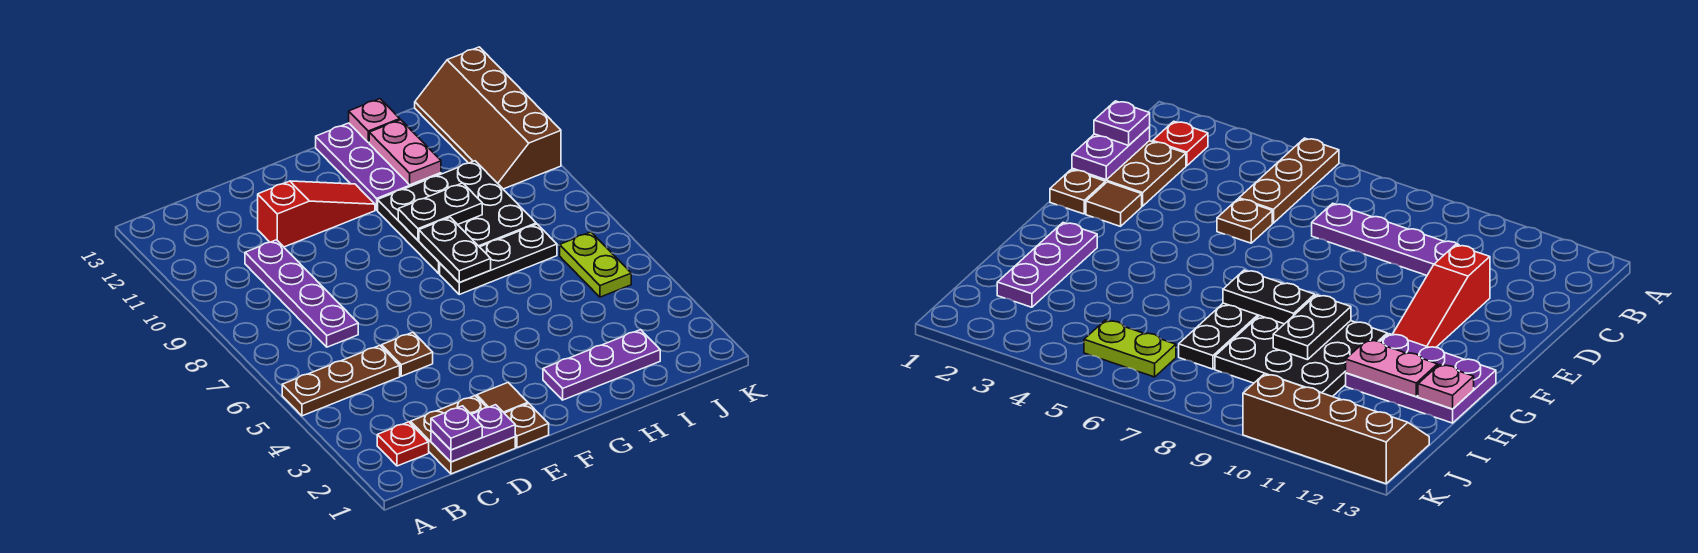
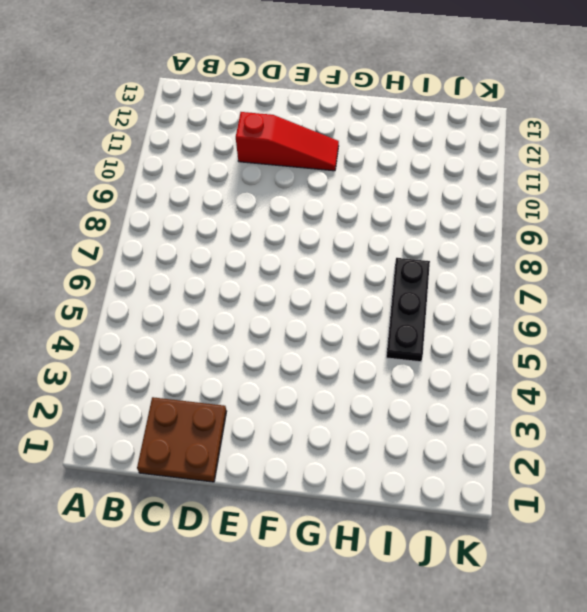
black 1x3 plate [386,258,430,362] -> black 1x3 plate turned to [440,224,557,294]
none -> brown 1x3 plate [282,346,400,416]
none -> red 1x1 plate [377,422,429,466]
none -> purple 1x4 plate [245,240,358,347]

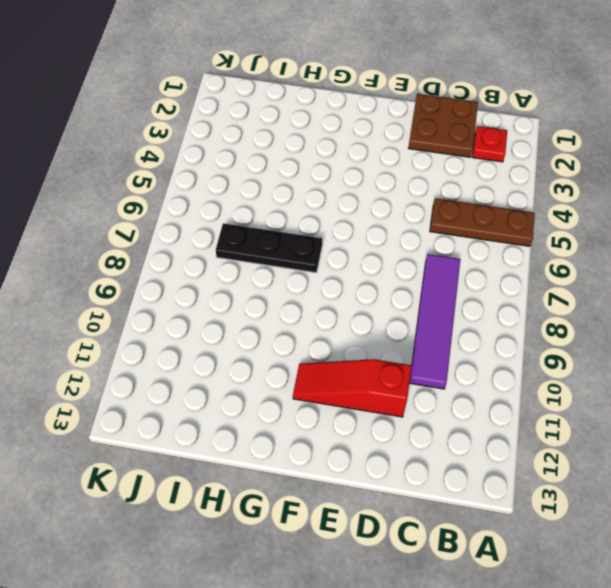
purple 1x4 tile [409,254,460,389] -> purple 1x4 plate [245,240,358,347]
none -> brown 1x1 plate [382,332,433,376]
none -> brown 1x1 plate [505,404,549,448]
none -> brown 1x1 tile [477,383,528,413]

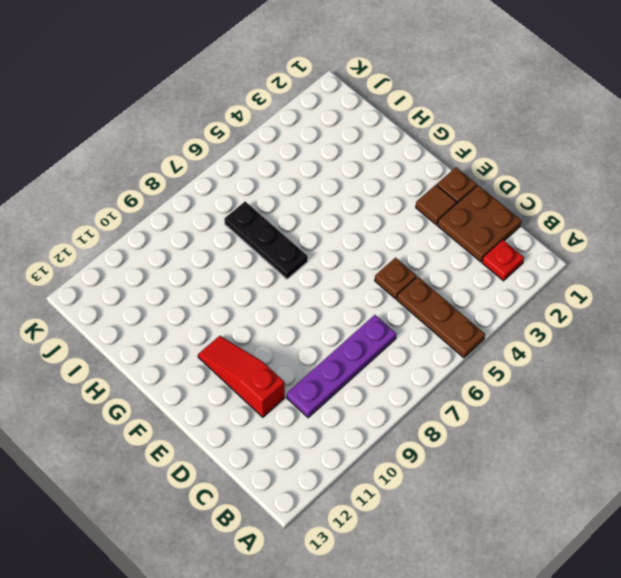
none -> purple 1x3 plate [543,330,660,400]
none -> black 3x3 plate [378,161,536,273]
none -> purple 2x3 plate [316,123,441,210]

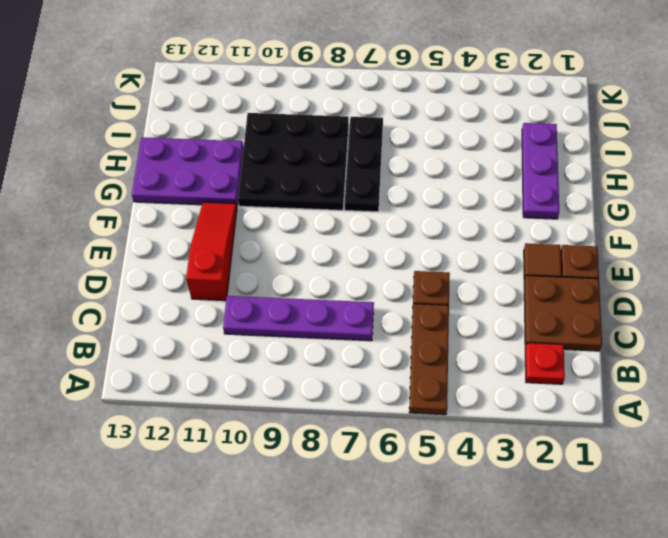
none -> lime 1x2 plate [560,232,631,297]
none -> brown 2x4 slope [415,47,561,189]
none -> purple 1x2 plate [431,405,515,462]

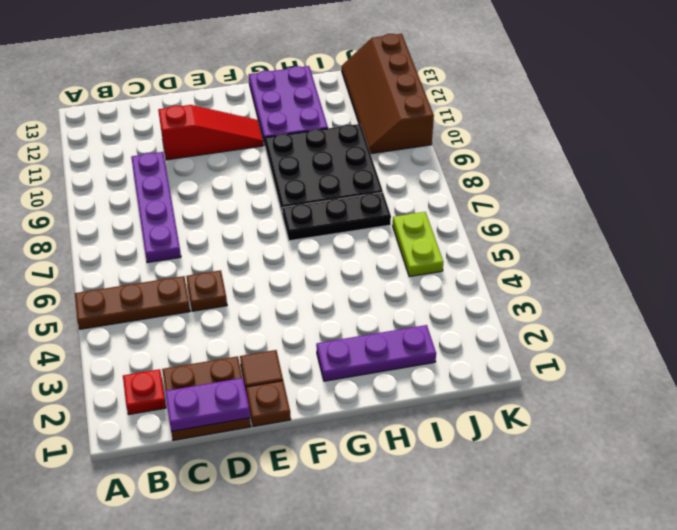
none -> black 1x2 plate [419,217,491,283]
none -> black 1x2 plate [398,183,482,240]
none -> pink 1x2 plate [369,120,441,185]

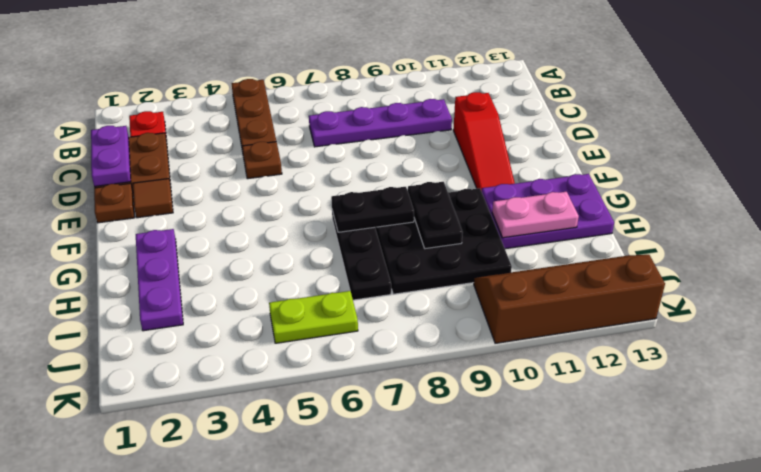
none -> pink 1x1 plate [349,99,400,143]
none -> purple 1x1 plate [431,406,482,450]

